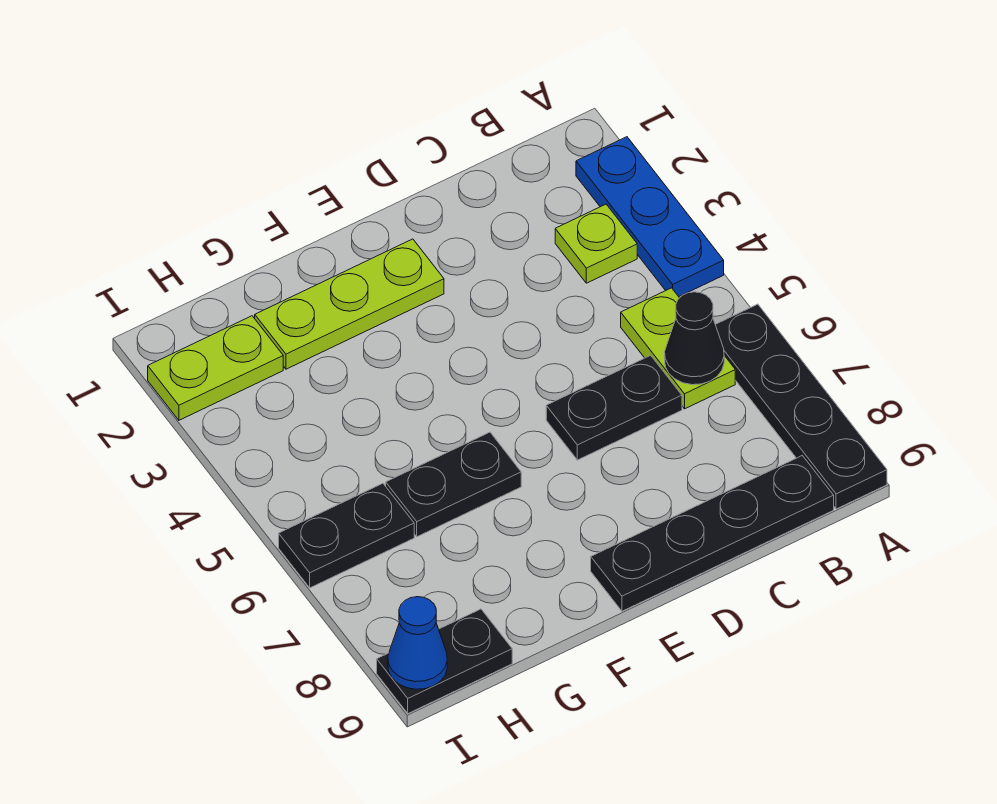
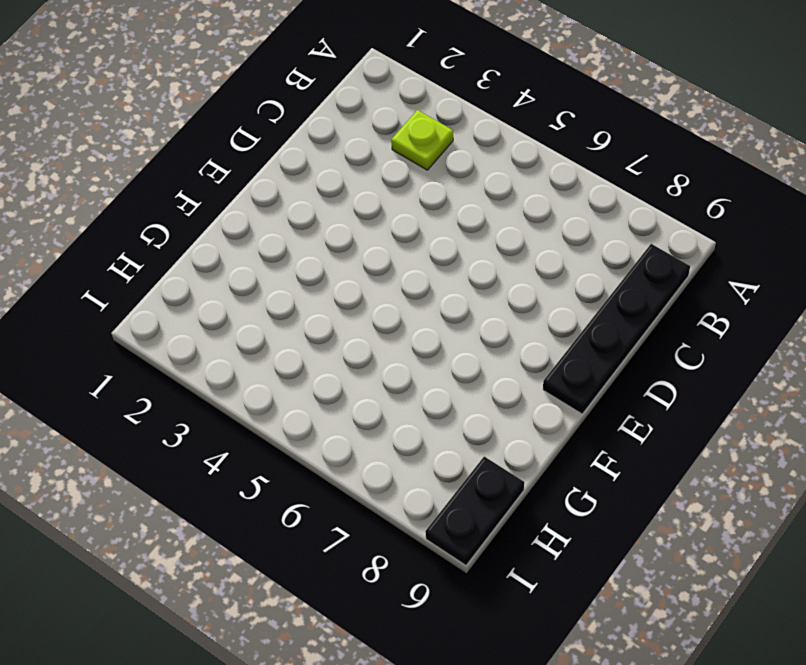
none -> blue 1x3 plate [576,137,724,297]
none -> black 1x4 plate [715,304,887,509]
none -> lime 1x2 plate [621,288,735,409]

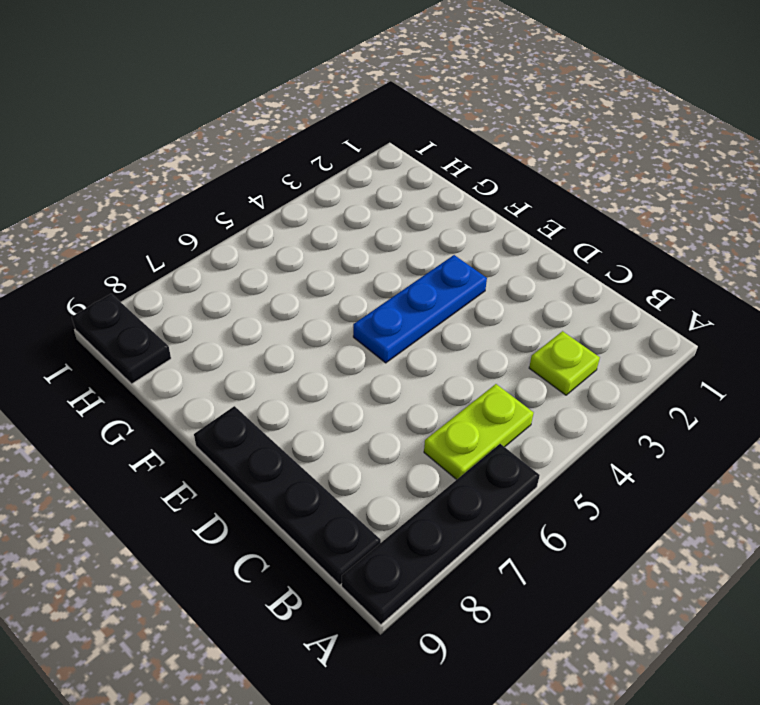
blue 1x3 plate [353,255,487,363] -> blue 1x3 plate moved to [576,137,724,297]
none -> black 1x2 plate [546,355,682,460]
none -> lime 1x3 plate [255,239,444,369]
none -> black 1x2 plate [386,432,521,537]

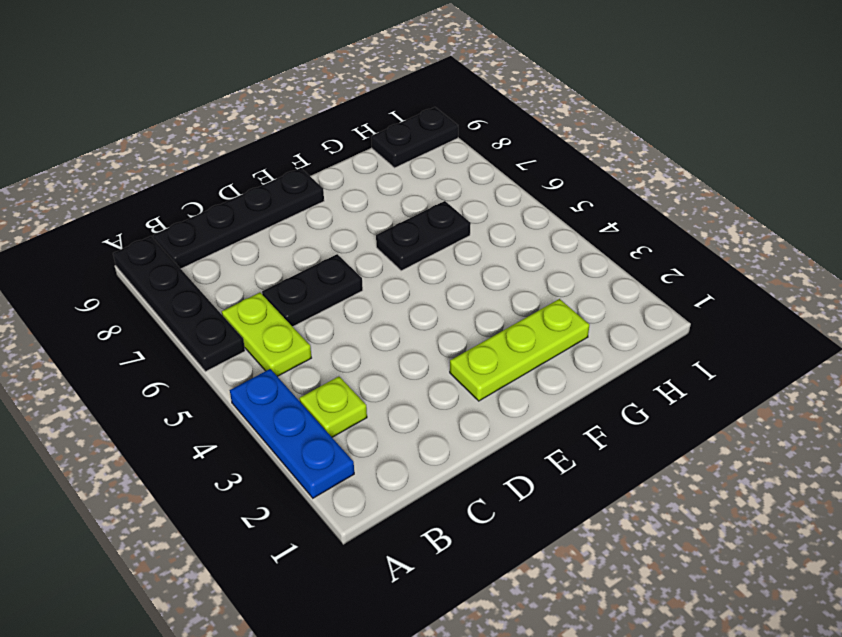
none -> lime 1x2 plate [148,316,283,420]
none -> black 1x2 plate [279,483,414,588]
none -> black 1x1 cone [665,292,724,385]

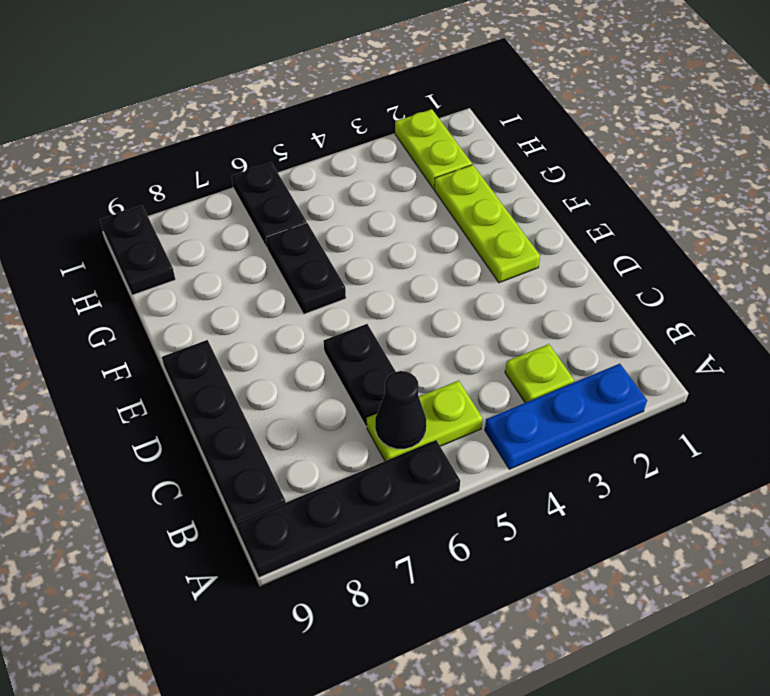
none -> blue 1x1 cone [388,597,447,689]

